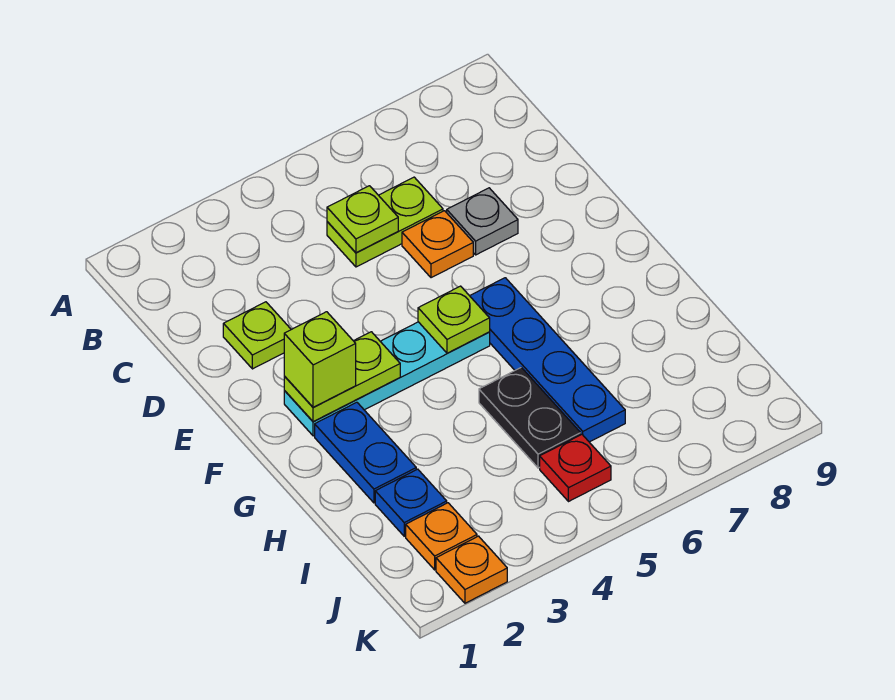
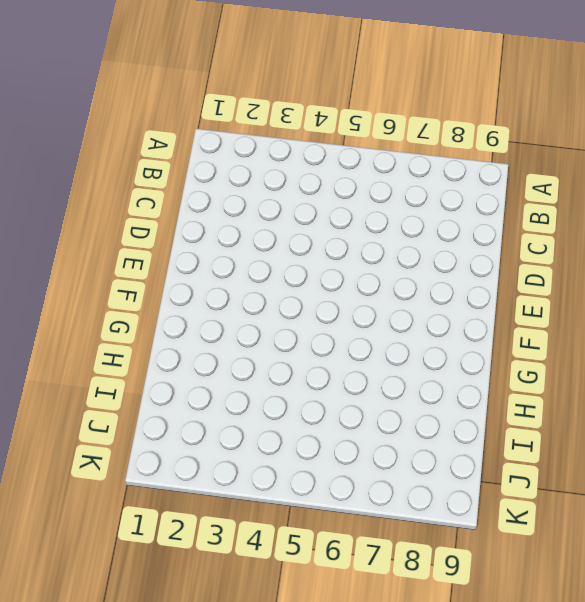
none -> lime 1x2 plate [327,177,443,267]
none -> lime 1x1 plate [223,302,291,369]
none -> orange 1x1 plate [402,211,473,278]

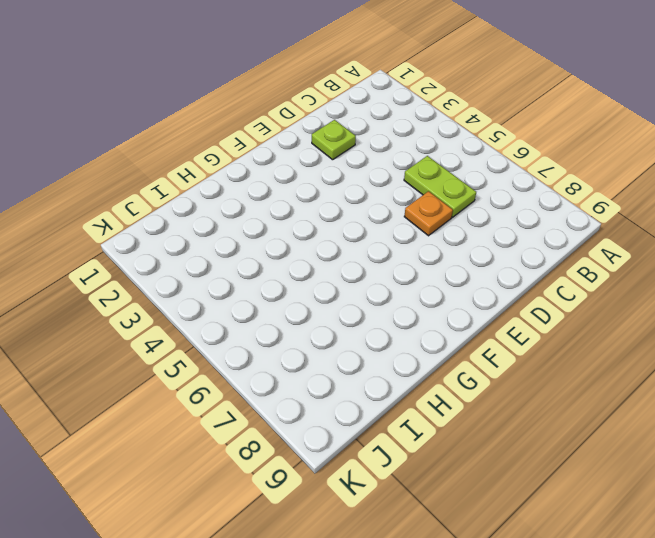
none -> grey 1x1 plate [447,188,518,255]
none -> cyan 1x4 plate [284,322,490,436]
none -> blue 1x4 plate [470,278,625,442]

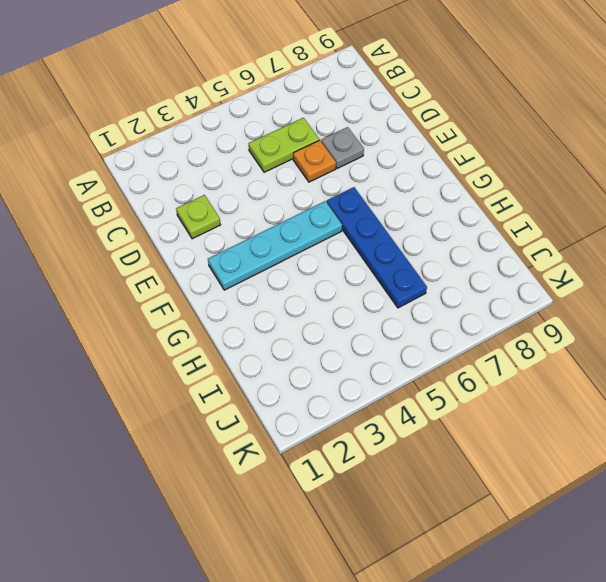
none -> blue 1x2 plate [315,402,416,503]
none -> black 1x2 plate [479,367,581,468]
none -> blue 1x1 plate [375,469,447,536]

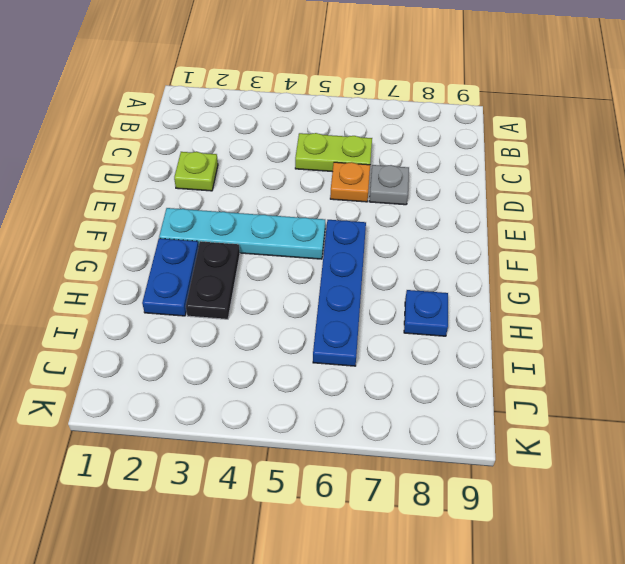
black 1x2 plate [186,241,240,319] -> black 1x2 plate moved to [479,367,581,468]
blue 1x1 plate [404,290,448,336] -> blue 1x1 plate moved to [375,469,447,536]
none -> orange 1x1 plate [406,503,477,570]
none -> red 1x1 plate [540,435,611,502]
none -> orange 1x1 plate [436,536,507,603]

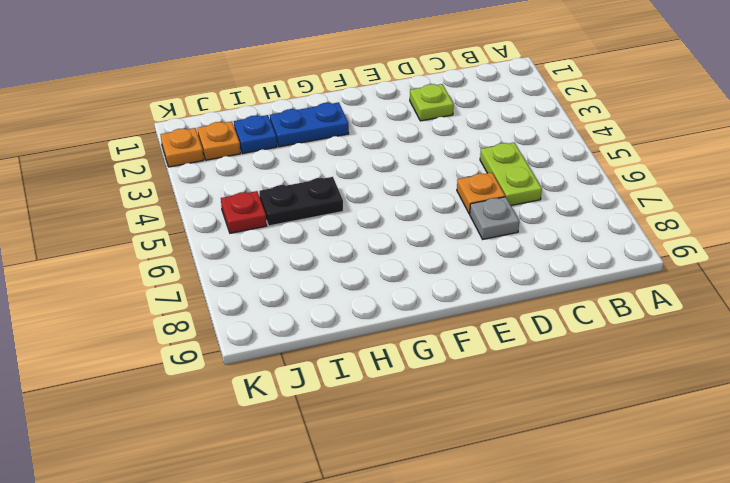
none -> cyan 1x4 plate [284,322,490,436]
none -> blue 1x4 plate [470,278,625,442]
none -> lime 1x1 plate [327,186,398,253]

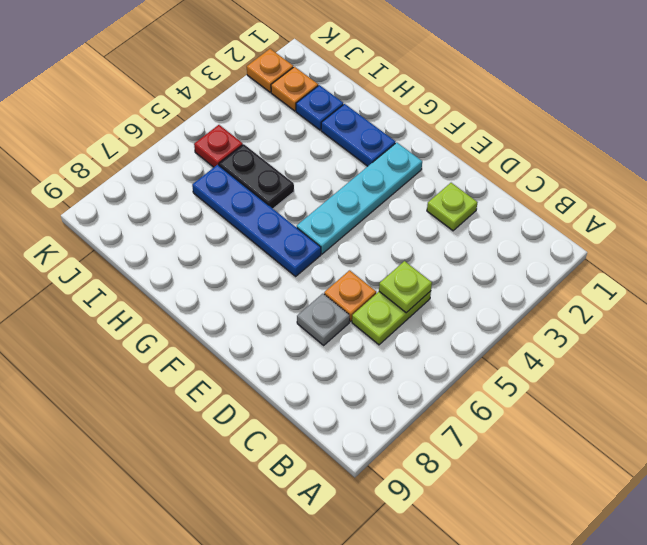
none -> lime 1x2 plate [284,332,400,422]
none -> lime 1x1 plate [418,286,490,353]
none -> lime 1x1 brick [284,312,356,407]

